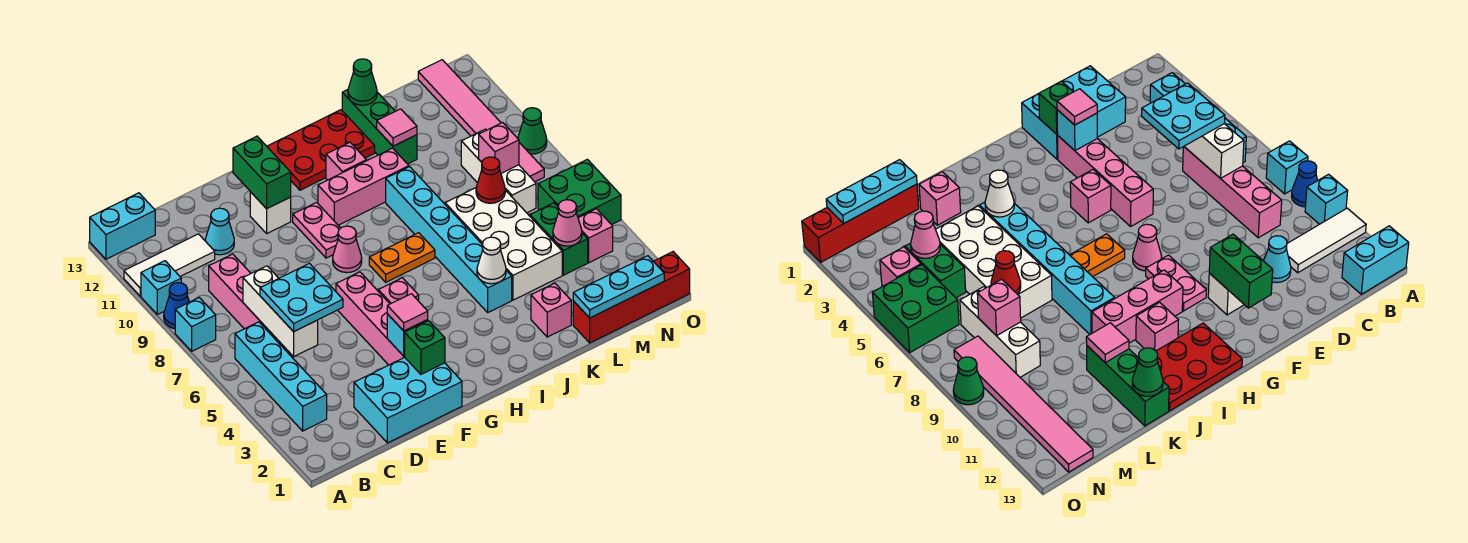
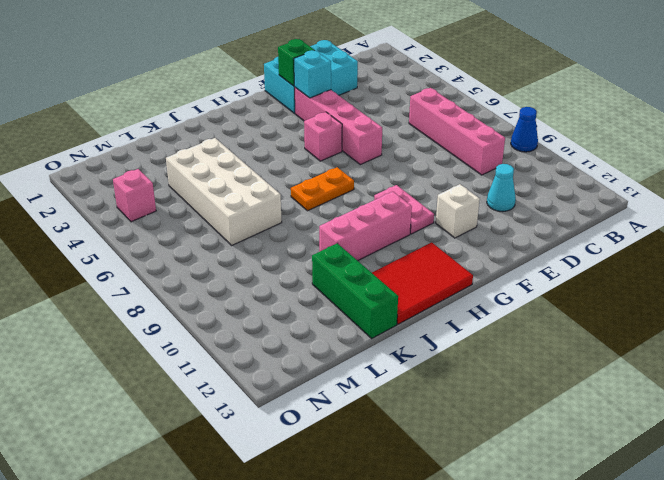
red 2x3 tile [372,242,473,324] -> red 2x3 plate [267,110,375,190]
none -> cyan 1x1 brick [175,298,216,351]
none -> cyan 1x1 brick [141,261,181,315]
none -> white 1x3 tile [124,234,215,296]
none -> cyan 1x2 brick [90,193,155,259]

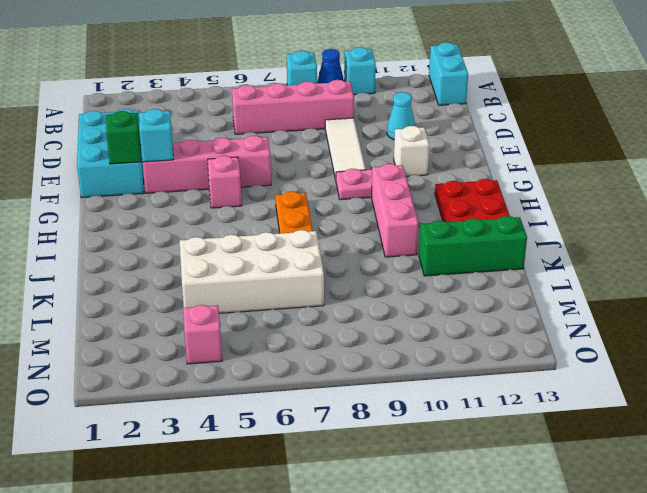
white 1x3 tile [325,118,366,180] -> white 1x3 tile moved to [124,234,215,296]
none -> cyan 1x4 brick [235,322,327,431]
none -> pink 1x1 cone [333,226,362,273]
none -> pink 1x1 brick [326,142,366,180]
none -> cyan 1x6 brick [386,167,512,312]

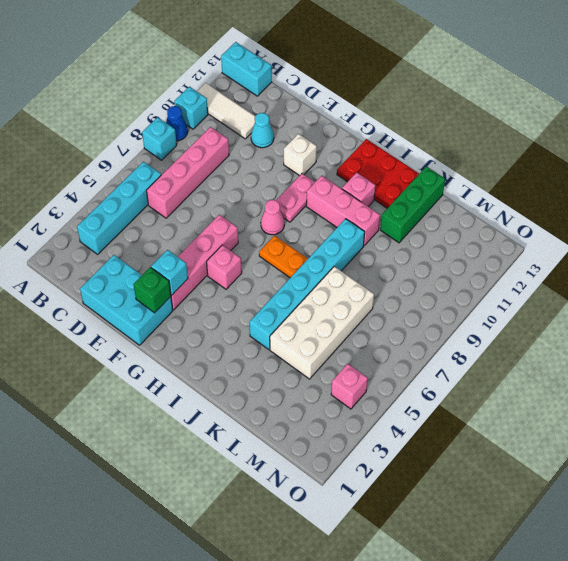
none -> pink 1x1 brick [531,283,571,337]
none -> red 1x4 brick [573,252,690,343]
none -> green 1x2 brick [530,203,588,275]
none -> white 1x3 brick [461,129,536,213]

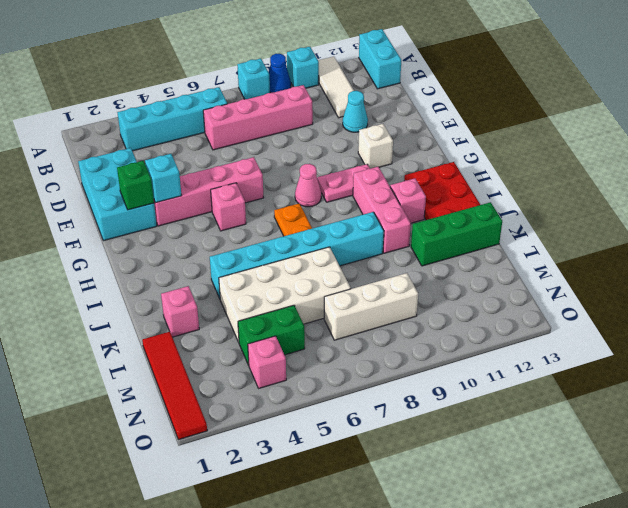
red 1x4 tile [142,332,207,440] -> red 1x4 brick [573,252,690,343]
none -> green 2x2 brick [538,159,621,225]
none -> pink 1x6 tile [418,60,544,182]
none -> green 1x1 cone [518,108,547,154]
none -> white 1x3 brick [243,266,318,356]

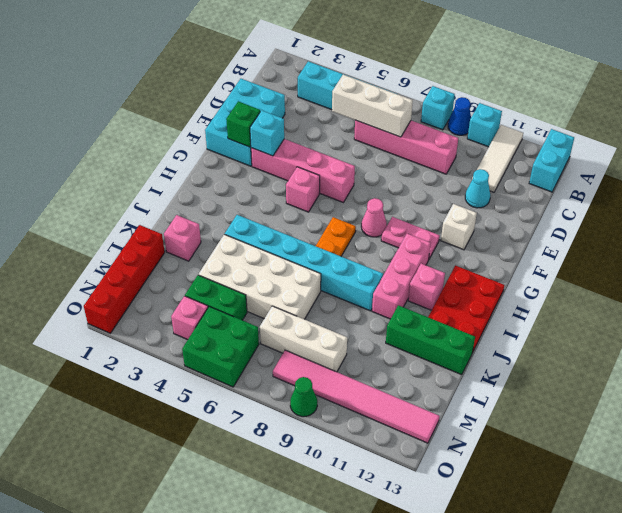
none -> green 1x2 brick [233,136,291,209]
none -> white 1x1 cone [477,237,506,284]
none -> pink 1x1 tile [377,109,417,146]
none -> green 1x1 cone [348,59,377,105]

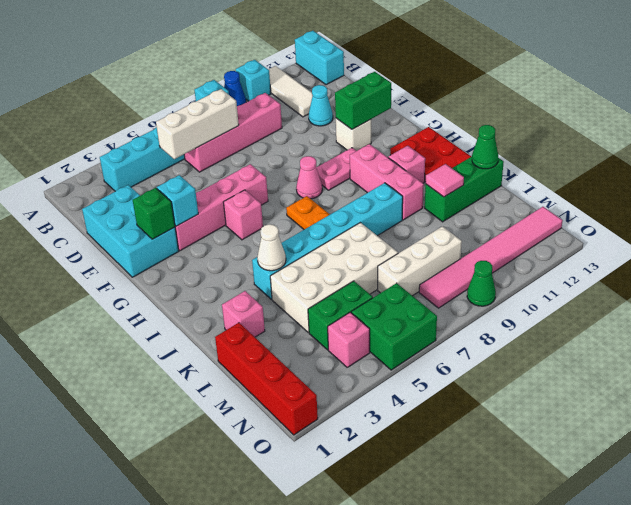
none -> cyan 1x3 plate [573,256,664,318]
none -> red 1x1 cone [476,157,505,203]
none -> pink 1x1 cone [553,200,582,246]
none -> pink 1x1 brick [479,123,519,173]

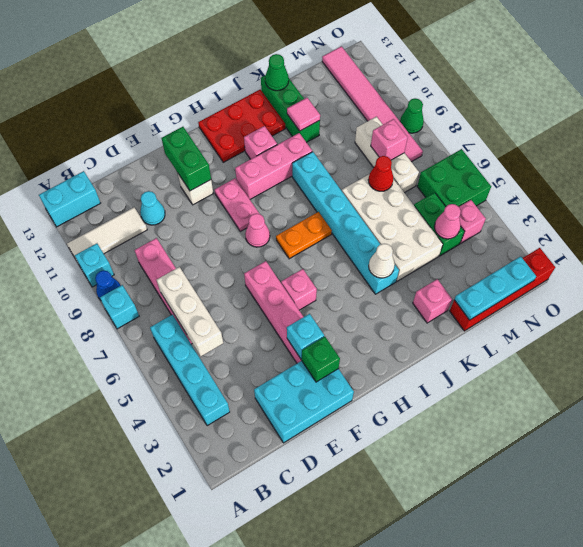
none -> cyan 2x2 plate [260,263,343,332]
none -> pink 1x1 tile [387,294,428,331]

